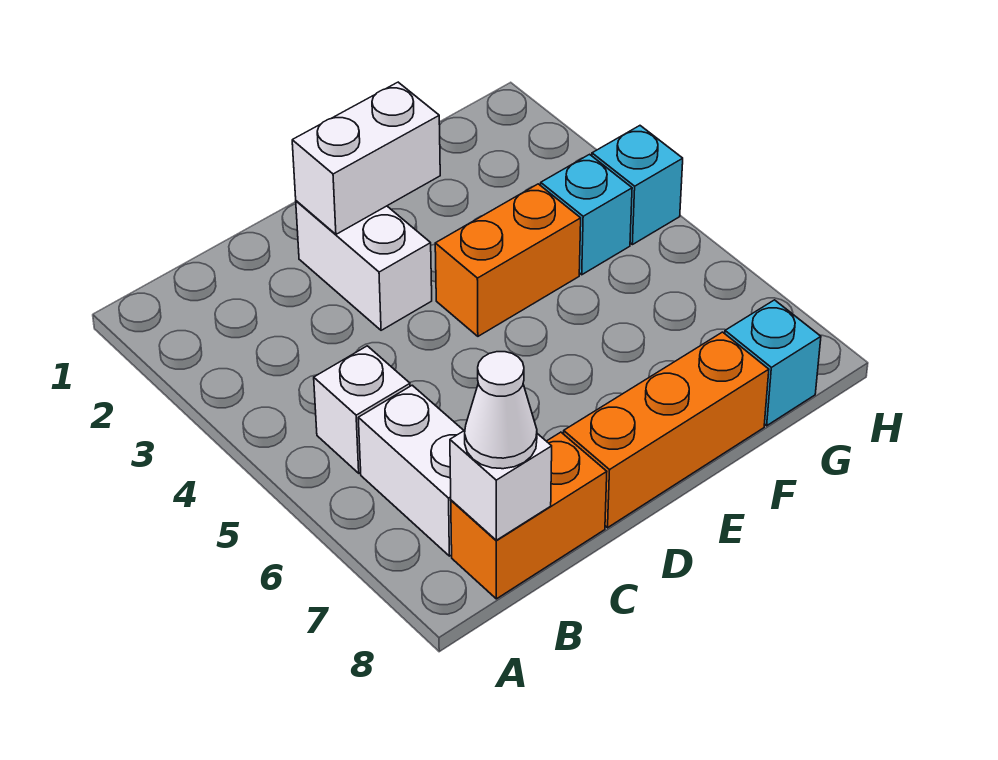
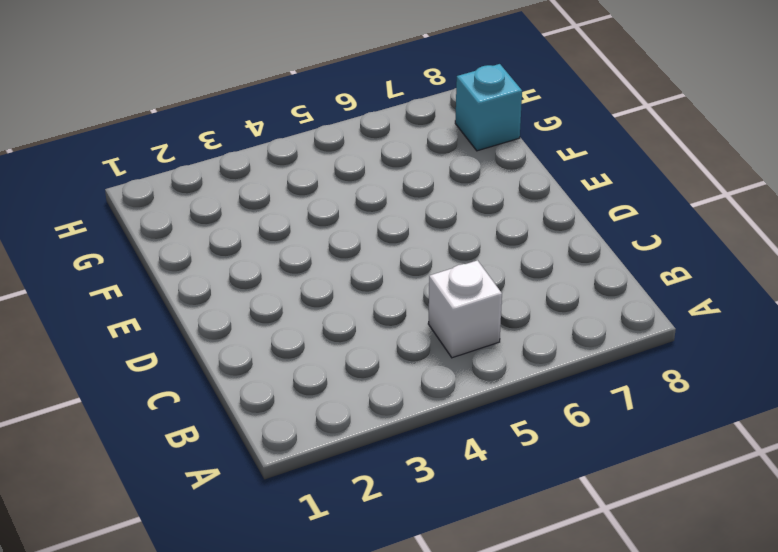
none -> white 1x2 brick [358,385,464,556]
none -> orange 1x2 brick [451,432,607,599]
none -> white 1x2 brick [296,201,432,330]

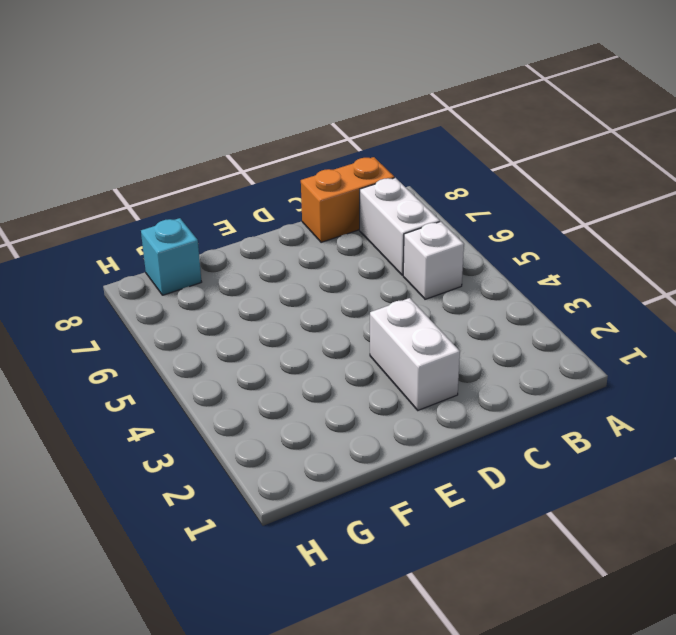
none -> orange 1x3 brick [564,332,769,528]
none -> orange 1x2 brick [435,184,581,336]
none -> cyan 1x1 brick [540,154,632,275]

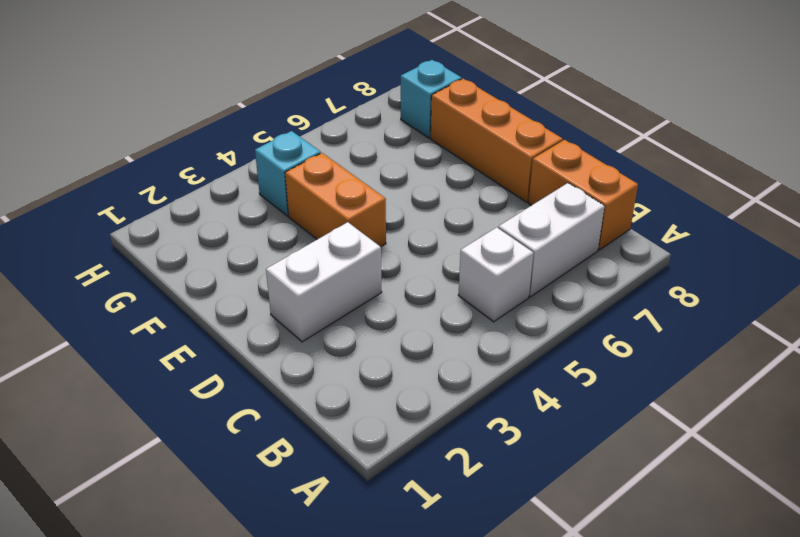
none -> cyan 1x1 brick [592,126,683,245]
none -> white 1x1 brick [450,430,552,540]
none -> white 1x2 brick [292,82,440,234]

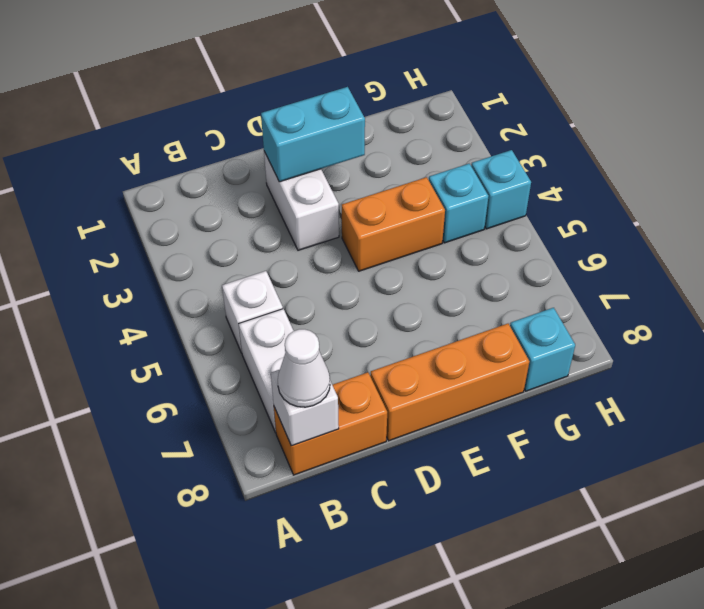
cyan 1x2 brick [261,87,365,182] -> white 1x2 brick [292,82,440,234]

